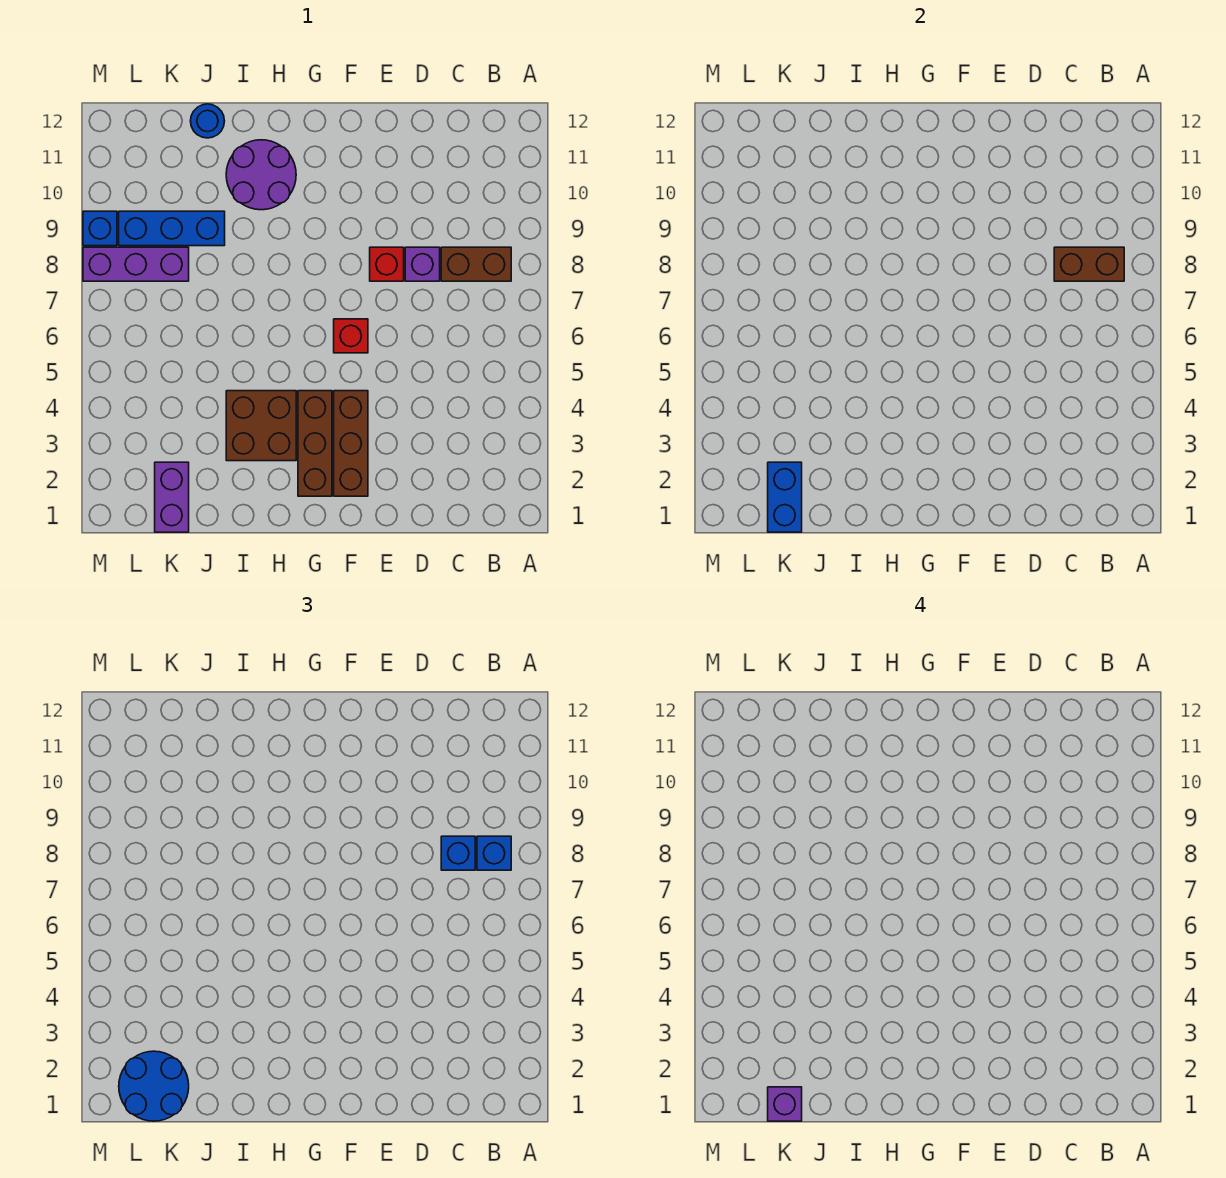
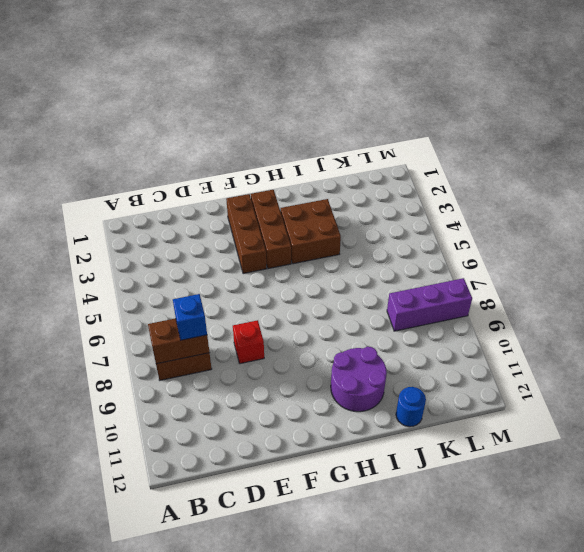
none -> purple 1x1 brick [405,247,440,281]
none -> red 1x1 brick [334,319,368,353]
none -> blue 1x3 brick [119,211,225,246]

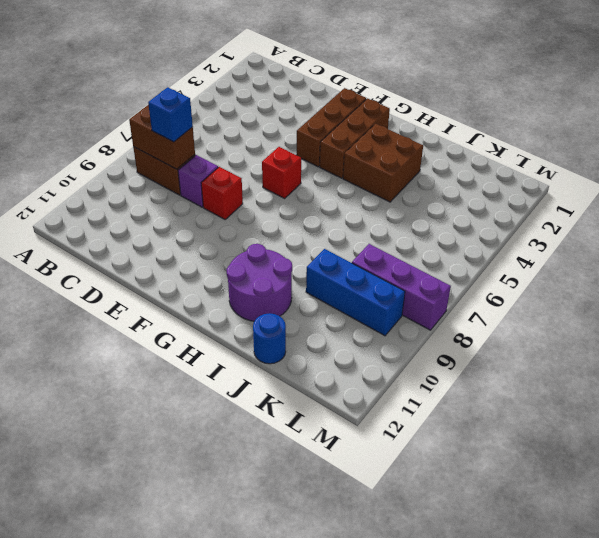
none -> purple 1x2 brick [155,462,189,532]
none -> blue 1x1 brick [83,211,117,246]
none -> blue 1x2 brick [768,462,802,532]

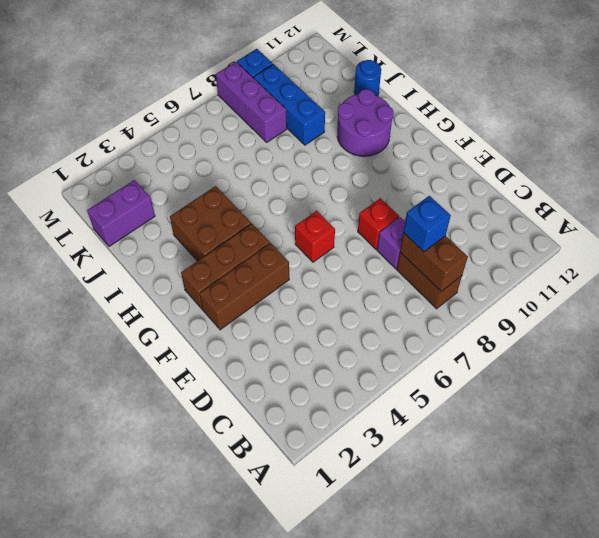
none -> blue 1x2 brick [768,462,802,532]
none -> blue 1x1 brick [477,836,511,870]
none -> blue 2x2 round brick [119,1051,189,1121]

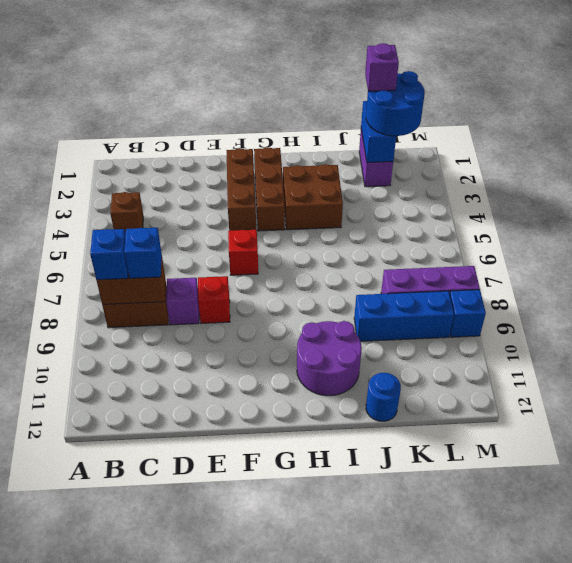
brown 1x1 brick [110,192,143,234] -> none

